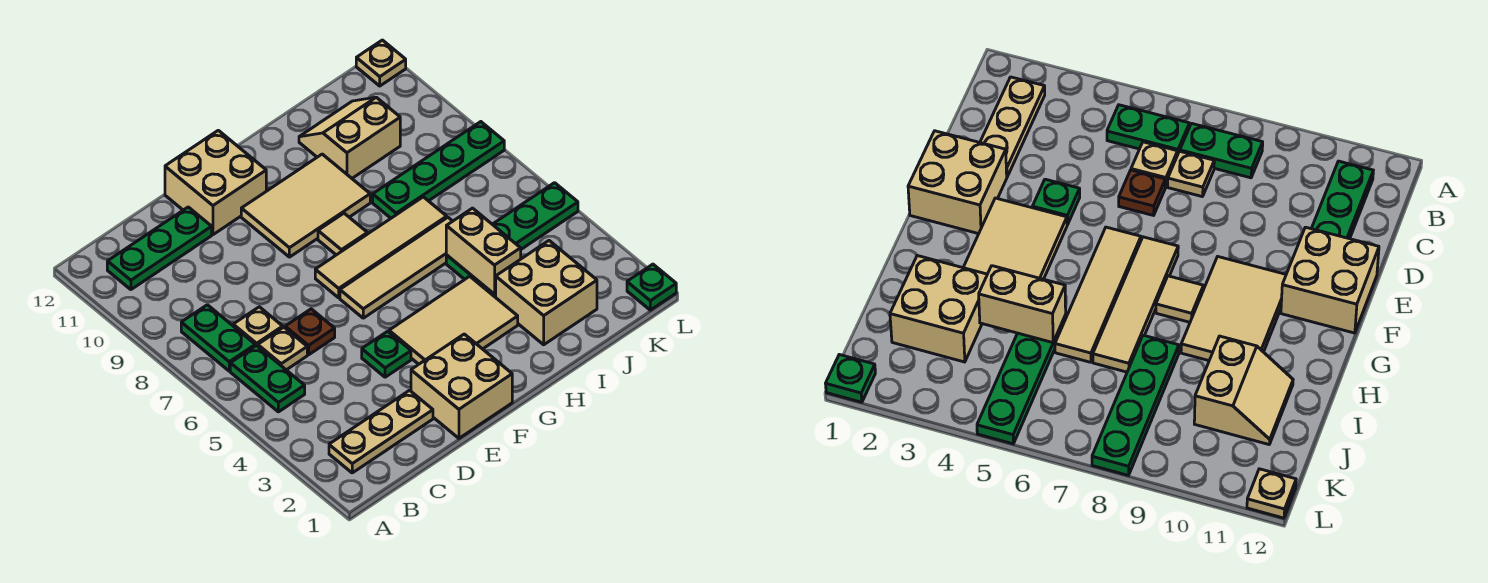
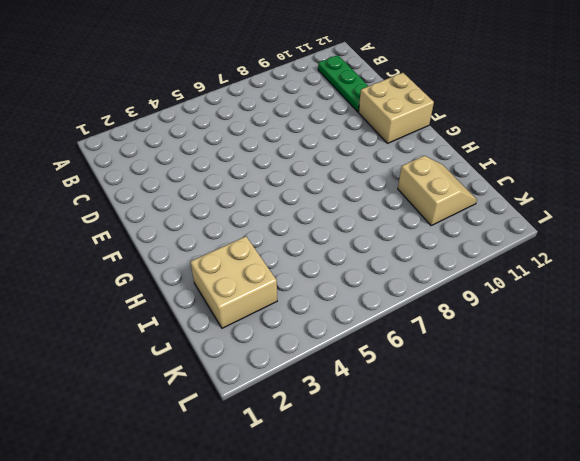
none -> tan 1x3 plate [329,390,433,473]
none -> green 1x2 plate [230,345,305,412]
none -> green 1x2 plate [181,305,255,371]

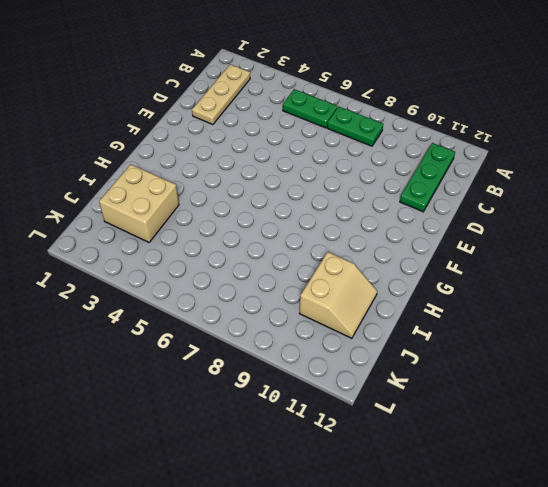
none -> tan 1x1 plate [258,327,307,370]
none -> tan 1x1 plate [233,307,283,346]
none -> brown 1x1 plate [285,309,335,355]

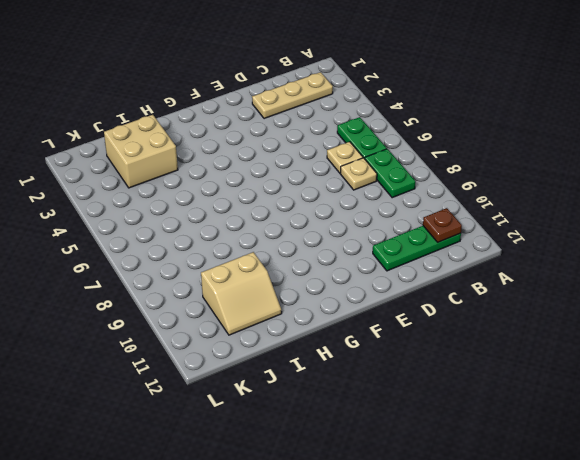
brown 1x1 plate [423,208,462,242] -> brown 1x1 plate moved to [285,309,335,355]
none -> tan 2x2 brick [411,334,512,438]
none -> green 1x1 plate [362,331,411,377]
none -> tan 2x2 brick [165,130,266,235]

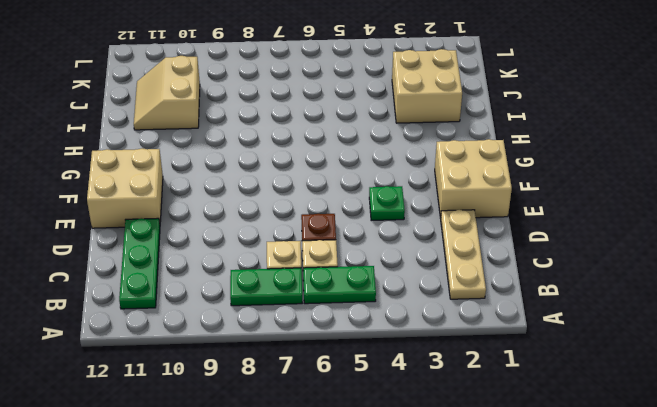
none -> tan 2x3 tile [389,276,518,364]
none -> tan 1x4 tile [340,217,452,318]
none -> tan 1x4 tile [315,197,447,298]

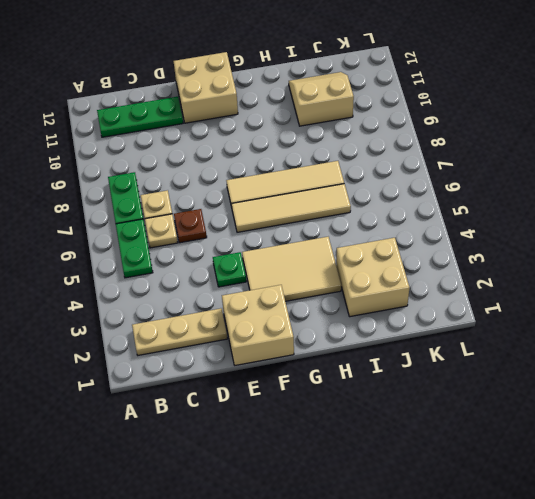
none -> tan 2x3 tile [241,154,370,257]
none -> tan 1x1 tile [318,213,367,255]
none -> green 1x4 plate [446,183,578,280]

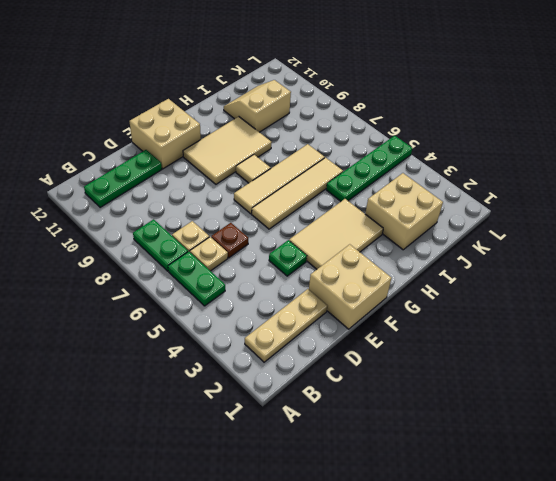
none -> green 1x4 plate [373,122,504,218]
none -> green 1x1 plate [627,264,676,310]
none -> tan 1x1 plate [356,40,406,86]

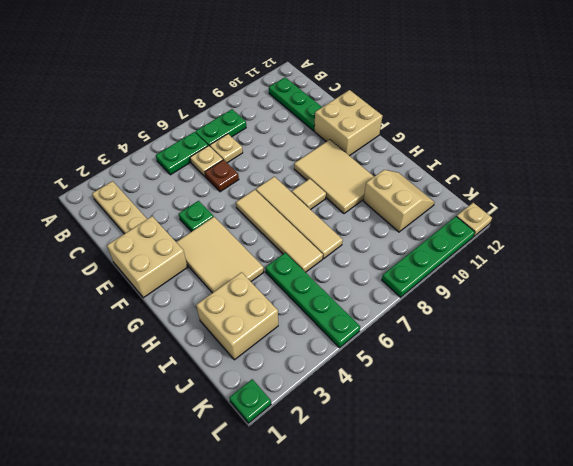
green 1x4 plate [382,217,475,297] -> green 1x4 plate turned to [373,122,504,218]
none -> tan 1x2 brick [446,208,521,294]

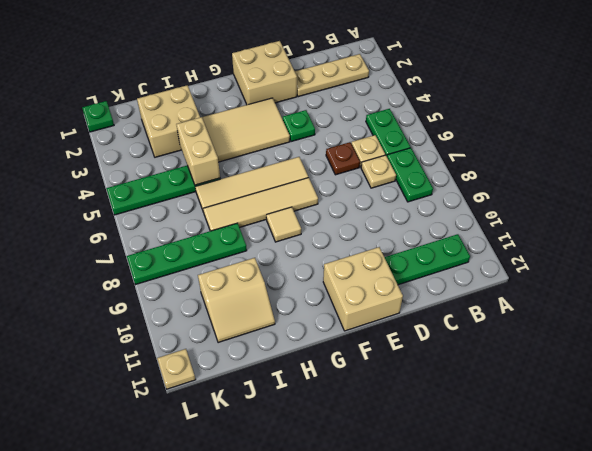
none -> tan 2x3 tile [241,154,370,257]

